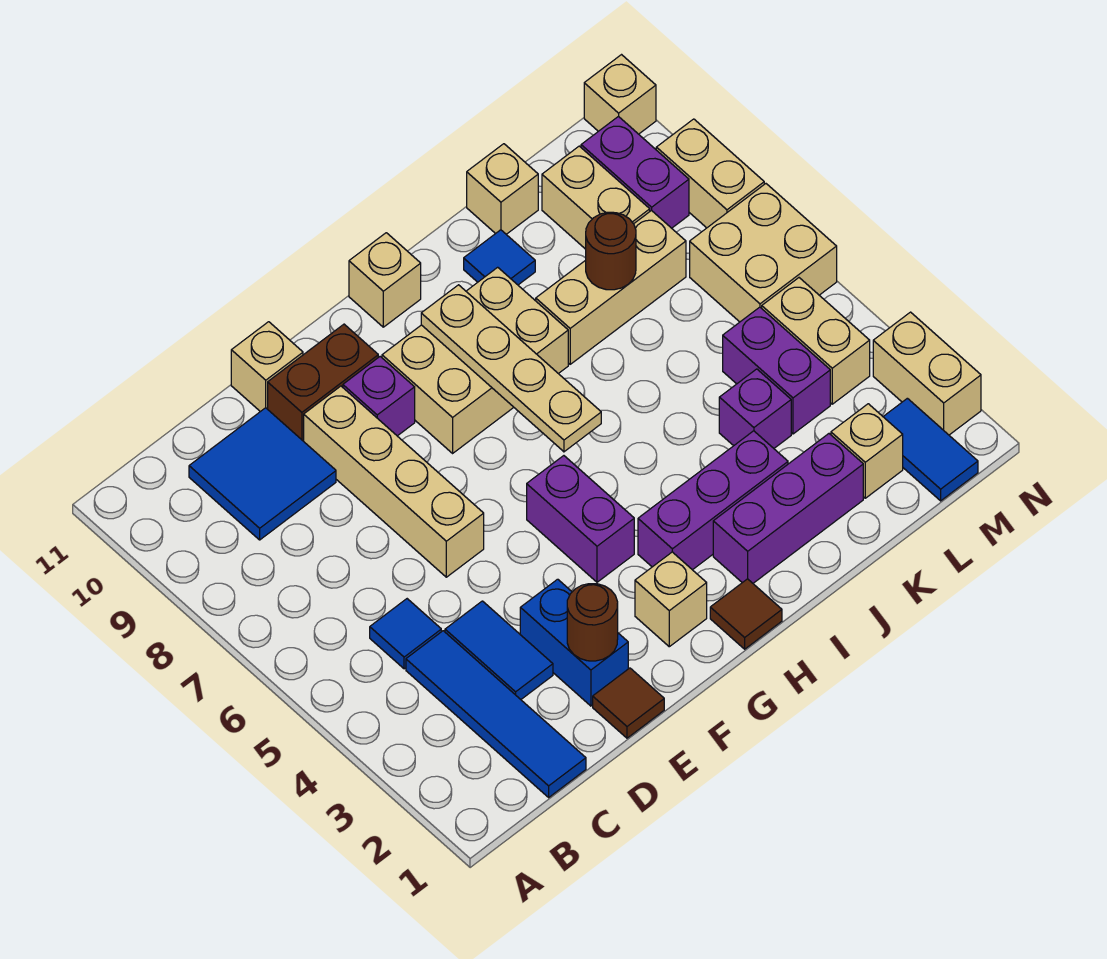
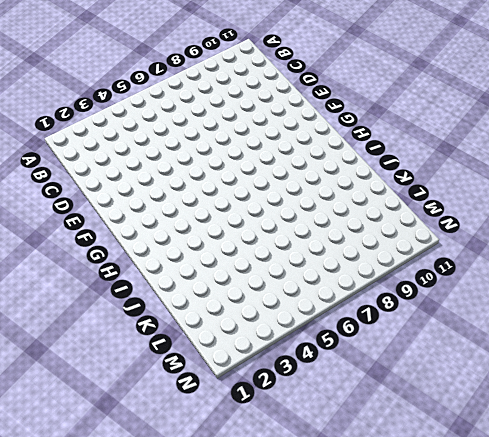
none -> blue 1x4 tile [406,631,586,797]
none -> blue 1x1 tile [370,599,441,669]
none -> blue 2x2 tile [189,408,336,540]
none -> blue 1x2 tile [445,601,553,699]

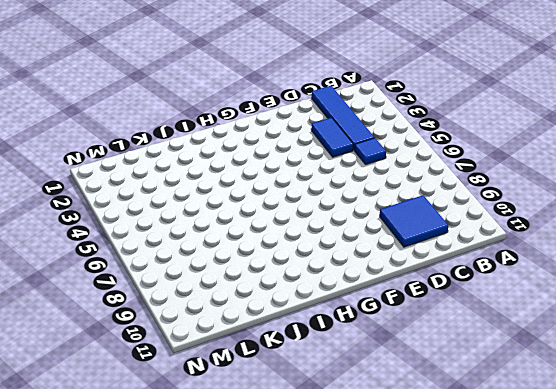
none -> brown 1x1 tile [593,668,664,738]
none -> blue 1x2 brick [520,579,628,706]
none -> tan 1x4 brick [304,386,484,577]
none -> brown 1x2 brick [268,324,378,441]

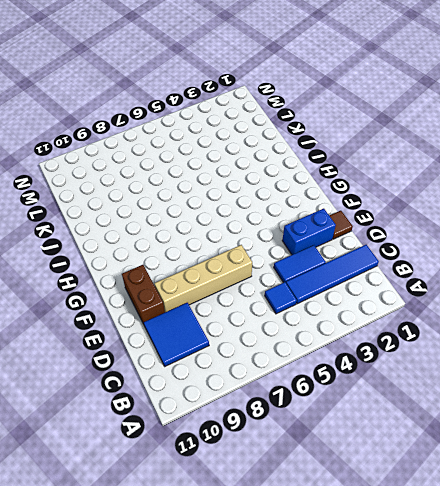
none -> tan 1x1 brick [231,322,303,412]
none -> purple 1x1 brick [343,357,415,436]
none -> tan 1x1 brick [635,552,707,647]
none -> purple 1x2 brick [527,456,634,582]

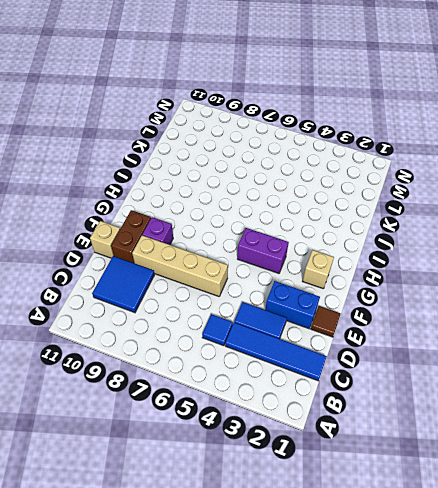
none -> tan 2x3 brick [382,267,568,453]
none -> brown 1x1 tile [710,579,782,649]
none -> purple 1x3 brick [638,431,788,570]
none -> tan 1x1 brick [349,233,421,327]

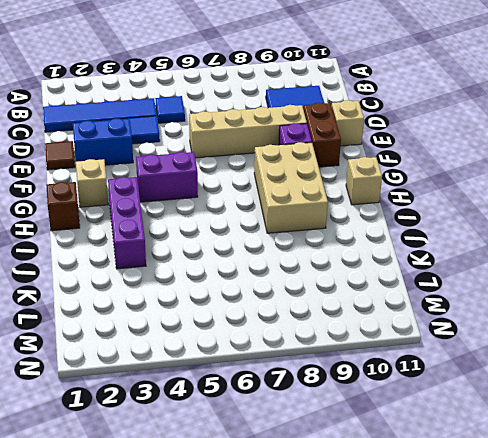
brown 1x1 brick [46,182,80,231] -> brown 1x1 tile [710,579,782,649]
none -> purple 1x3 brick [713,434,863,583]
none -> tan 1x3 brick [536,210,686,364]
none -> blue 1x1 tile [464,230,535,285]
none -> purple 1x1 brick [719,369,791,448]

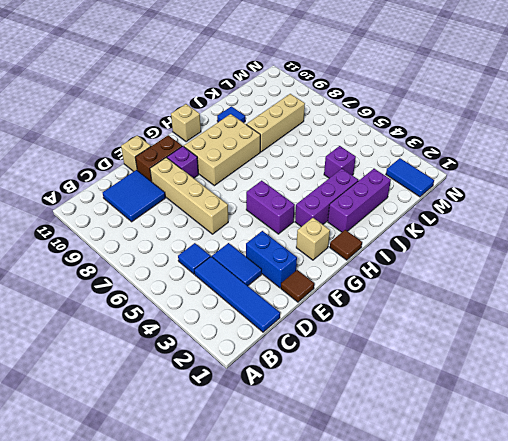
none -> tan 1x1 brick [467,144,538,234]
none -> tan 1x1 brick [831,404,903,498]
none -> purple 1x2 brick [723,307,830,434]
none -> tan 1x2 brick [542,146,650,249]

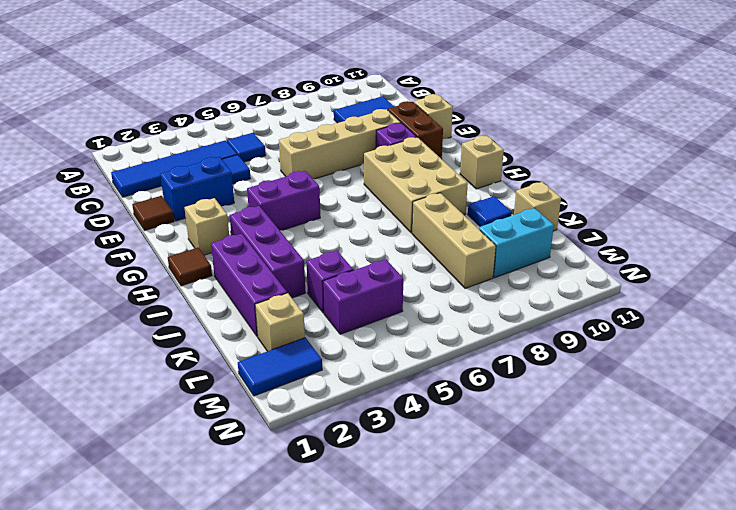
cyan 1x2 brick [479,208,554,278] -> tan 1x2 brick [542,146,650,249]
none -> tan 1x2 brick [762,278,870,404]
none -> tan 2x2 brick [690,184,837,322]
none -> purple 1x2 brick [581,116,689,228]
none -> tan 1x2 brick [873,312,981,435]

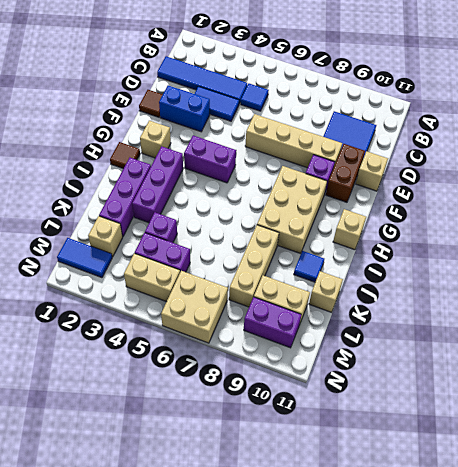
none -> tan 1x2 brick [873,312,981,435]
none -> tan 1x2 brick [656,119,764,228]
none -> tan 1x1 brick [584,55,656,134]
none -> brown 1x1 round brick [567,584,618,661]

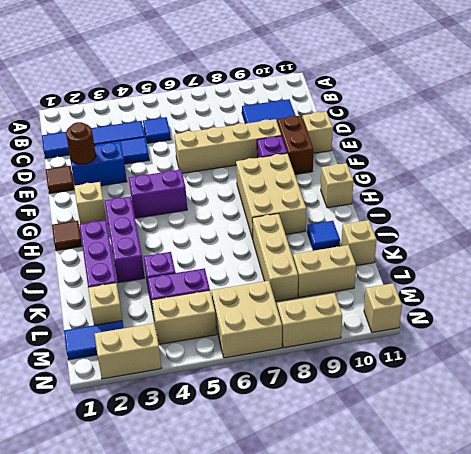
none -> purple 1x2 brick [581,116,689,228]
none -> tan 1x4 plate [421,285,601,452]
none -> brown 1x1 round brick [586,212,636,290]

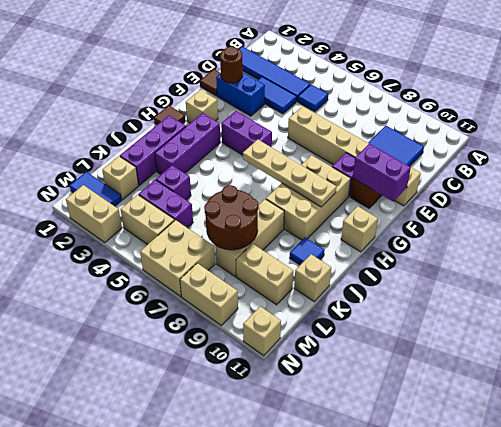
purple 1x2 brick [353,144,411,201] -> purple 1x2 brick moved to [581,116,689,228]
brown 2x2 round brick [204,185,259,250] -> brown 1x1 round brick [586,212,636,290]

